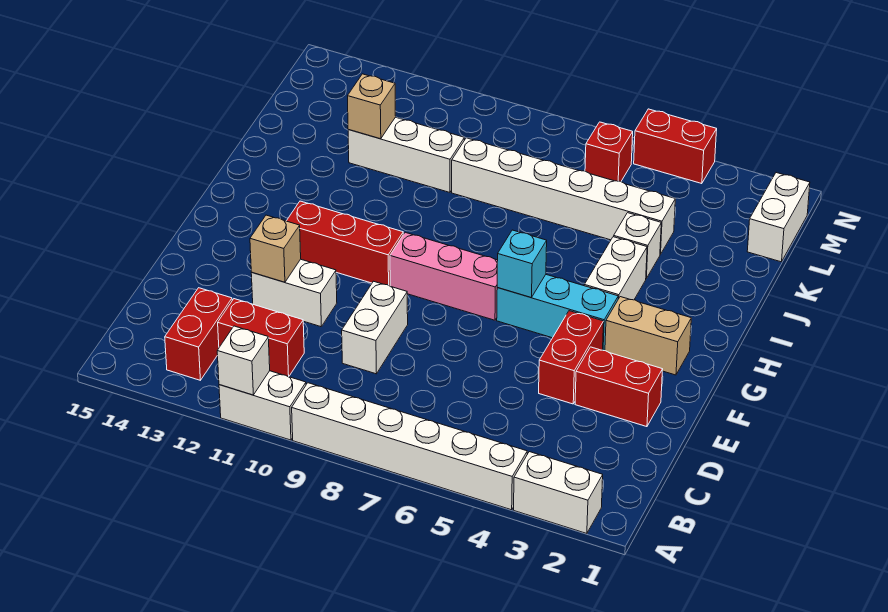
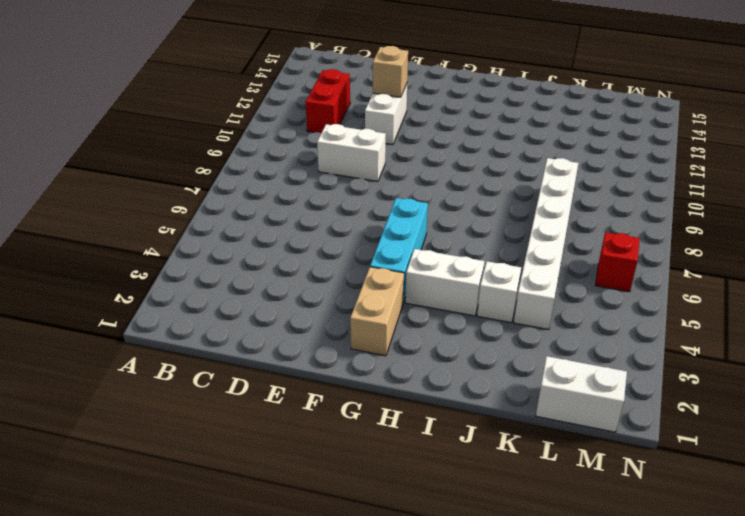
none -> white 1x2 brick [514,452,603,534]
none -> white 1x6 brick [292,383,527,510]
none -> white 1x2 brick [219,371,306,440]

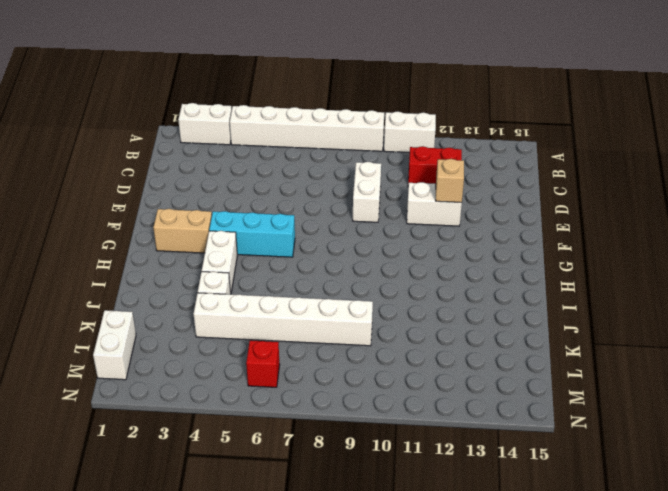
none -> red 1x2 brick [165,288,232,380]
none -> red 1x2 brick [575,347,663,427]
none -> red 1x2 brick [539,311,604,404]

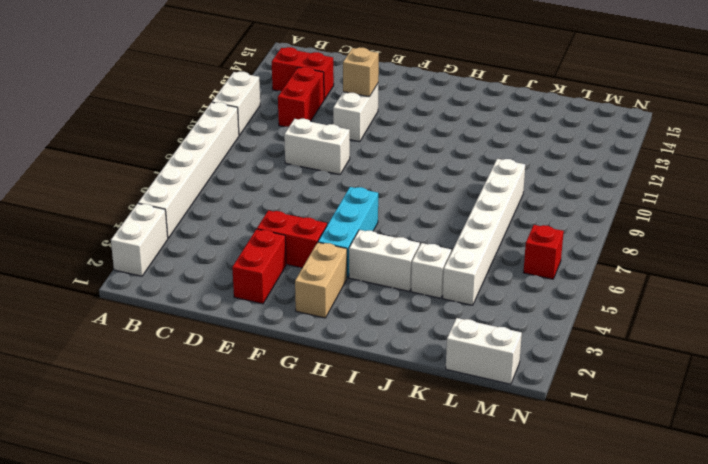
none -> pink 1x3 brick [390,232,498,320]
none -> red 1x3 brick [287,201,403,286]
none -> white 1x3 brick [348,117,464,192]

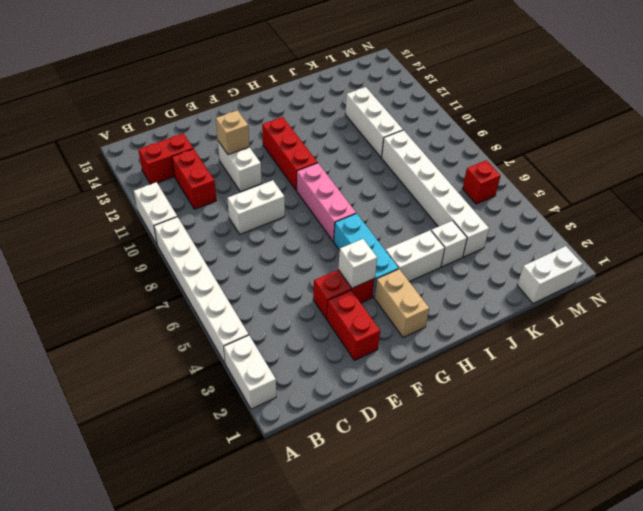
white 1x1 brick [338,239,377,288] -> white 1x1 brick moved to [217,326,270,395]
none -> red 1x2 brick [634,109,717,184]
none -> cyan 1x1 brick [497,230,547,298]
none -> tan 1x1 brick [348,74,396,139]

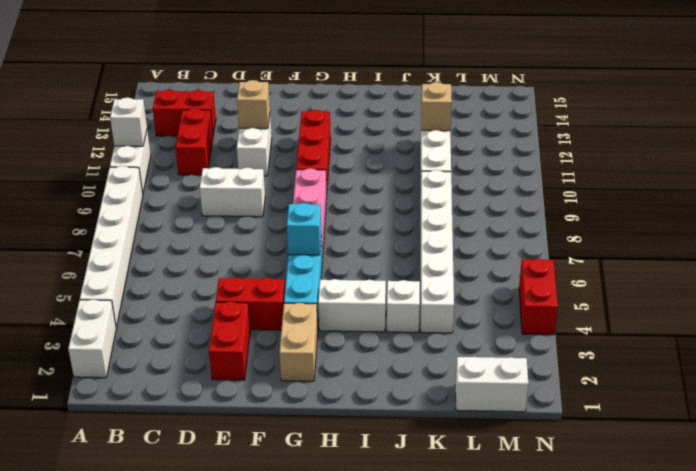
none -> red 1x1 brick [585,122,633,181]

